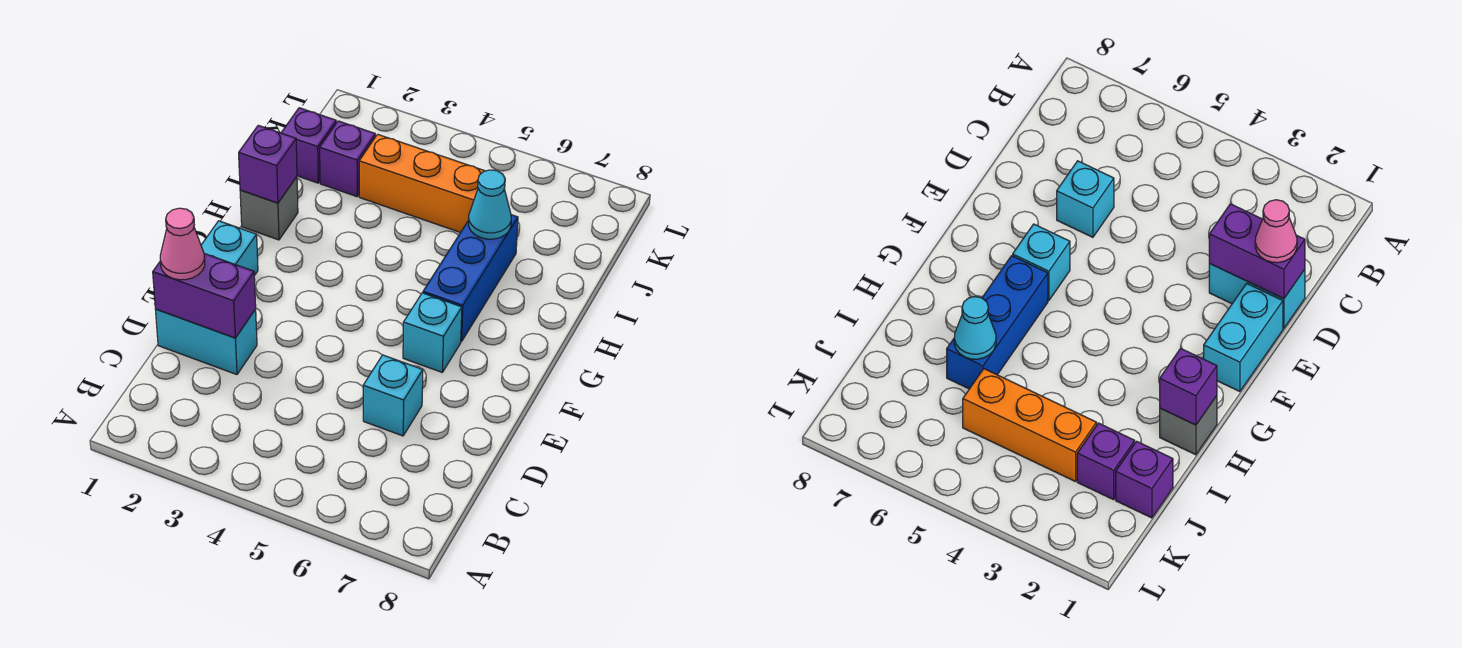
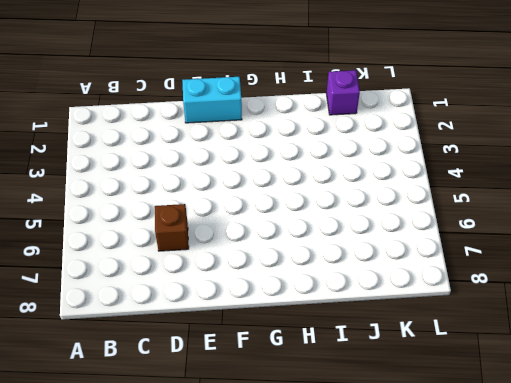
brown 1x1 brick [155,204,189,251] -> cyan 1x1 brick [363,355,423,436]
none -> cyan 1x2 brick [155,309,257,375]
none -> cyan 1x1 brick [403,293,462,372]
none -> blue 1x3 brick [423,215,518,342]

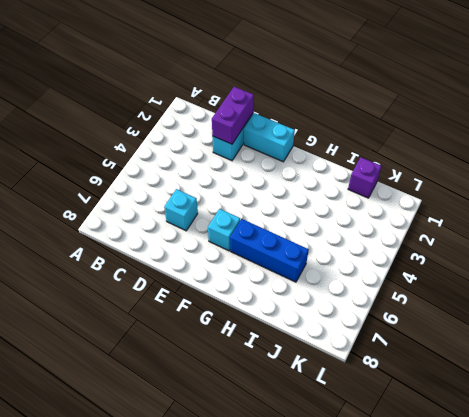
none -> grey 1x1 brick [240,177,298,240]
none -> purple 1x1 brick [320,121,375,197]
none -> orange 1x3 brick [359,134,484,233]

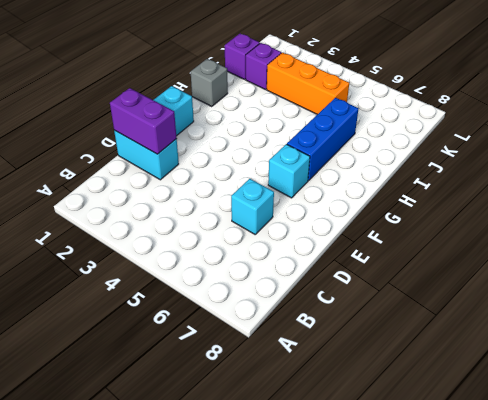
none -> purple 1x1 brick [239,125,297,203]
none -> cyan 1x1 cone [468,170,511,239]
none -> pink 1x1 cone [160,208,205,280]

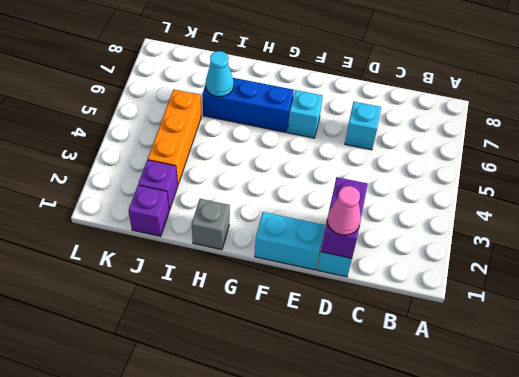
none -> purple 1x1 brick [239,125,297,203]

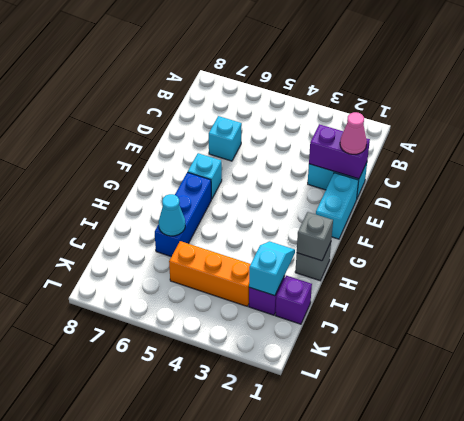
grey 1x1 brick [297,212,333,261] -> purple 1x1 brick [239,125,297,203]
cyan 1x2 slope [249,241,295,296] -> none

